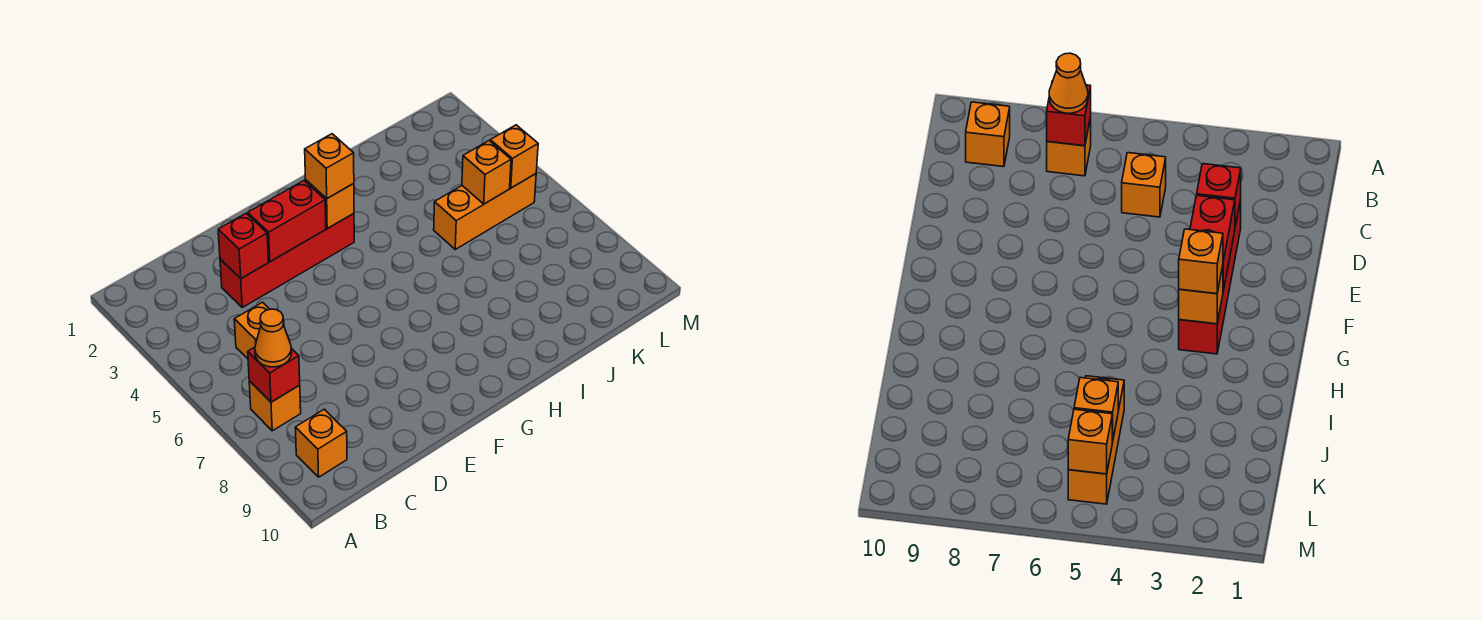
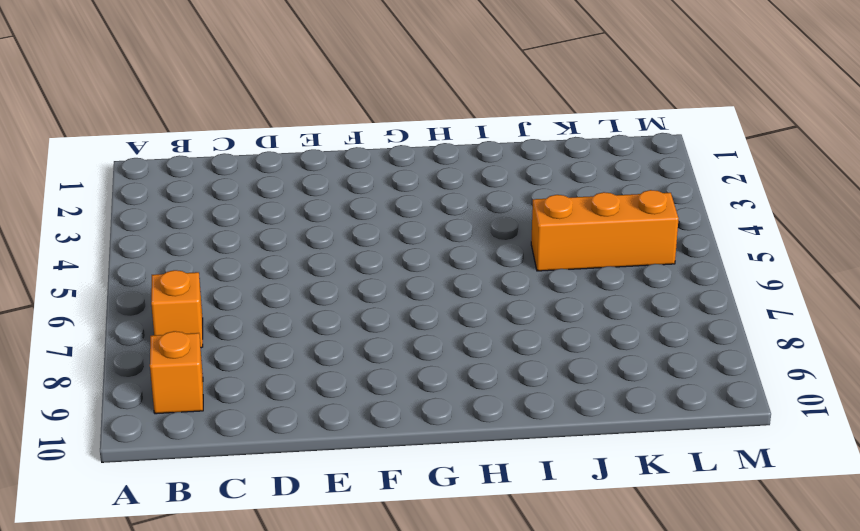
none -> orange 1x1 brick [234,302,284,359]
none -> red 1x4 brick [220,214,354,307]
none -> red 1x1 brick [248,347,300,402]

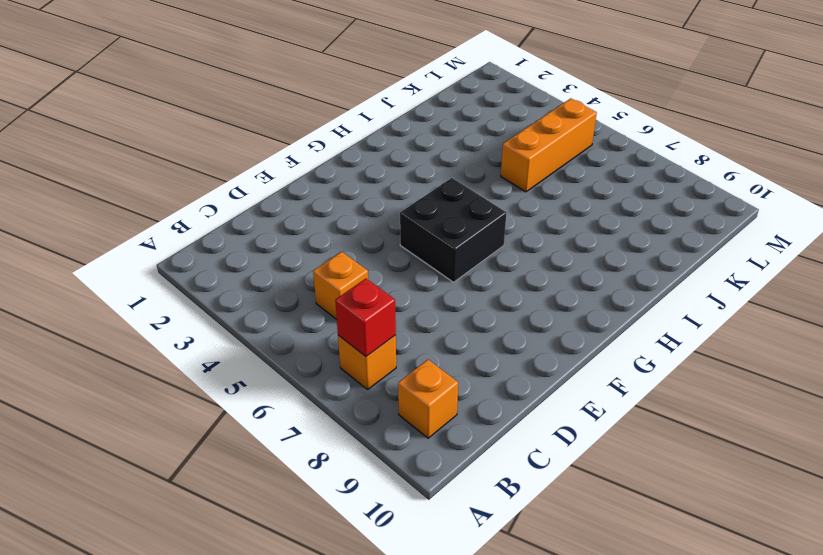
black 2x2 brick [400,178,506,282] -> none
none -> red 1x4 brick [220,214,354,307]
none -> red 1x1 brick [218,213,268,278]
none -> red 1x2 brick [248,181,326,262]

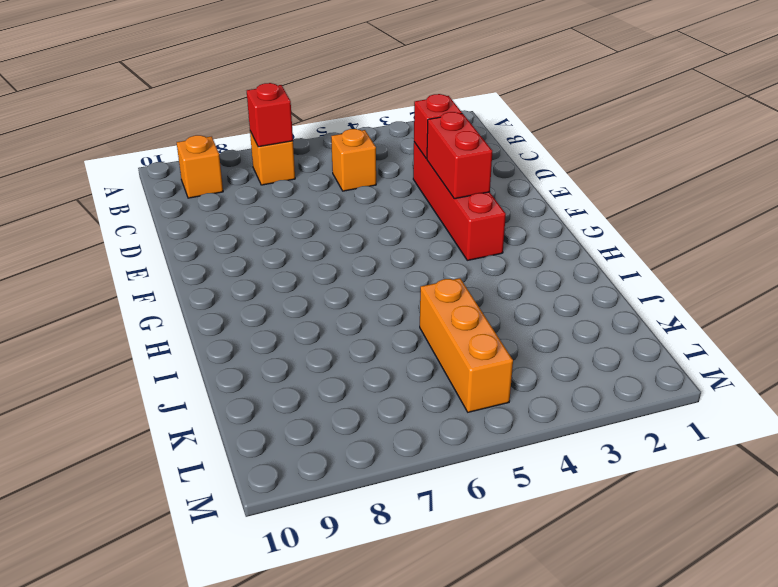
none -> orange 1x1 brick [306,180,354,229]
none -> orange 1x1 brick [462,141,511,204]
none -> orange 1x1 brick [490,125,538,188]

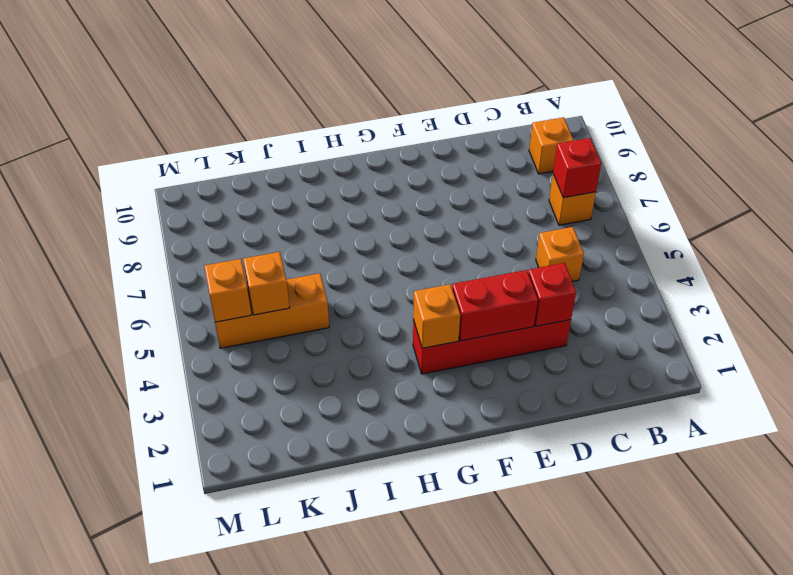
none -> orange 1x1 cone [255,309,292,367]
none -> orange 1x1 brick [305,134,354,199]

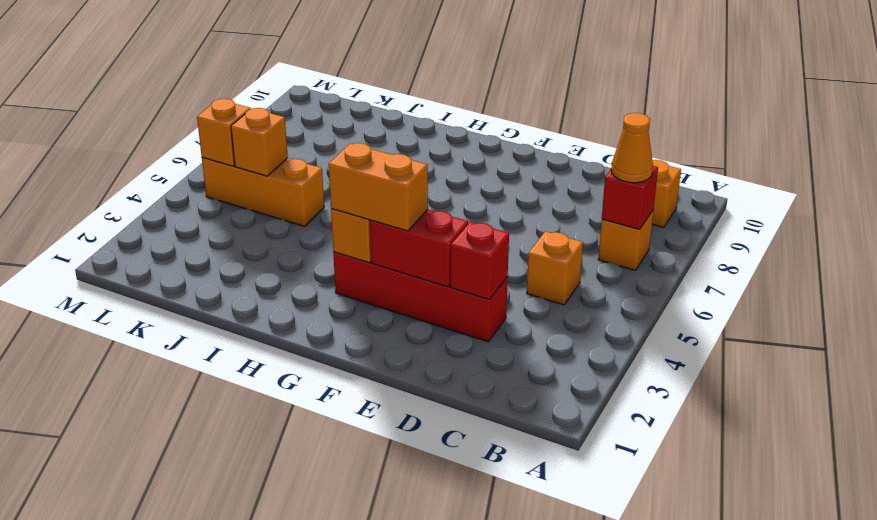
orange 1x2 brick [329,143,428,231] -> orange 1x1 brick [305,134,354,199]

